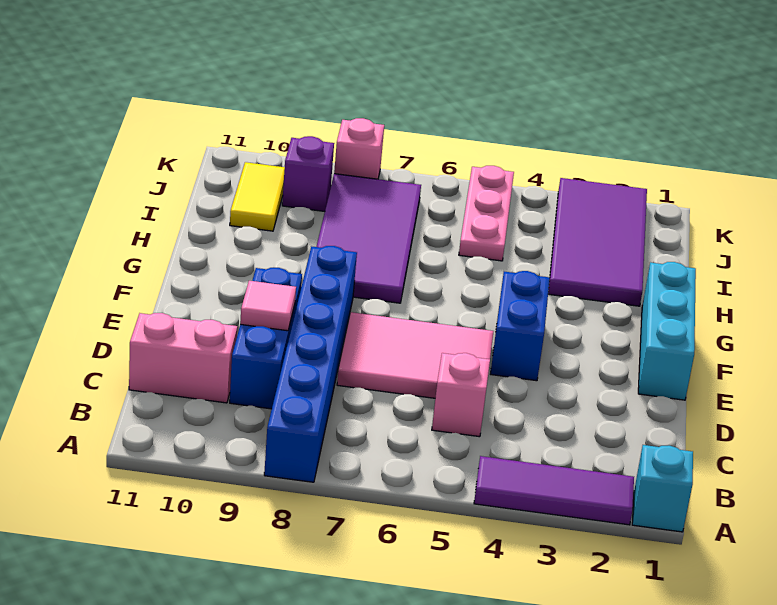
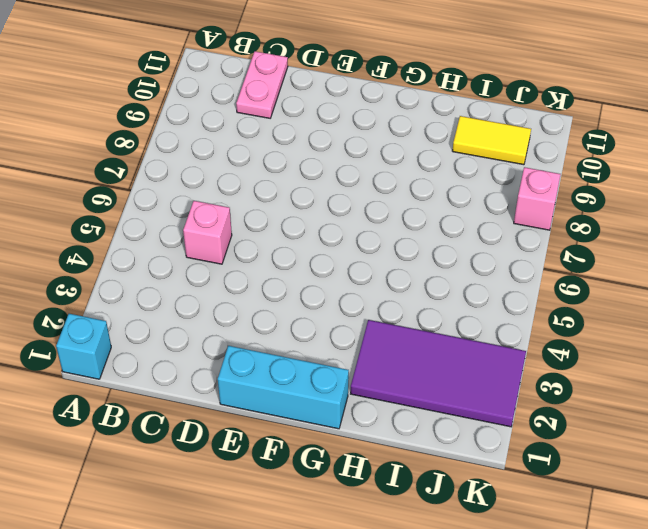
pink 1x2 plate [236,51,288,118] -> pink 1x2 brick [129,313,237,403]
none -> purple 1x3 tile [474,456,634,525]
none -> blue 1x6 brick [264,246,357,482]
none -> blue 1x3 brick [230,268,302,409]

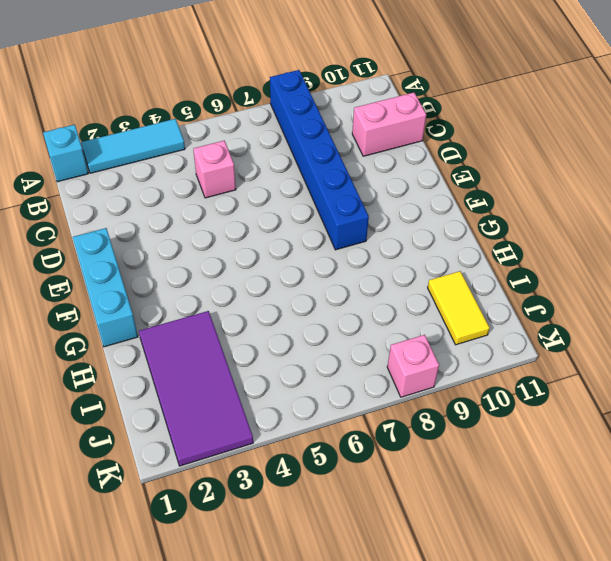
cyan 1x3 tile [81,119,185,173] -> purple 1x3 tile [474,456,634,525]
none -> blue 1x3 brick [230,268,302,409]
none -> pink 2x3 tile [337,312,494,398]
none -> blue 1x2 brick [491,271,550,381]

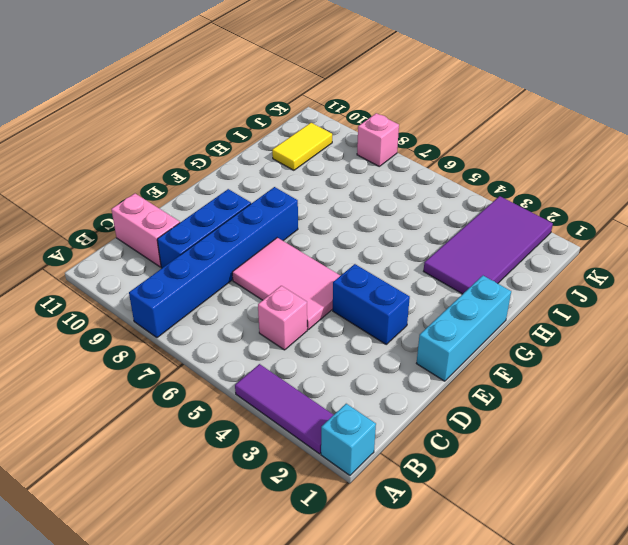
blue 1x2 brick [333,264,410,344] -> blue 1x2 brick turned to [491,271,550,381]
none -> purple 2x4 tile [317,174,421,303]
none -> pink 1x3 plate [459,166,514,261]
none -> purple 1x1 brick [282,136,334,211]

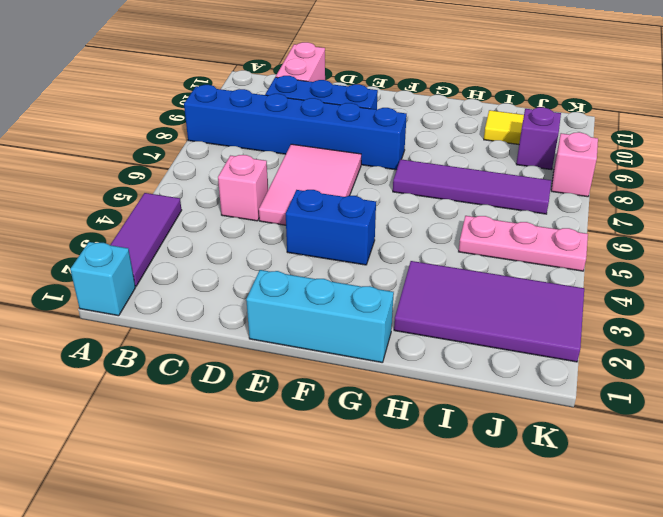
purple 1x4 tile [393,159,551,214] -> purple 2x4 tile [317,174,421,303]
none -> pink 1x1 tile [240,281,296,331]

